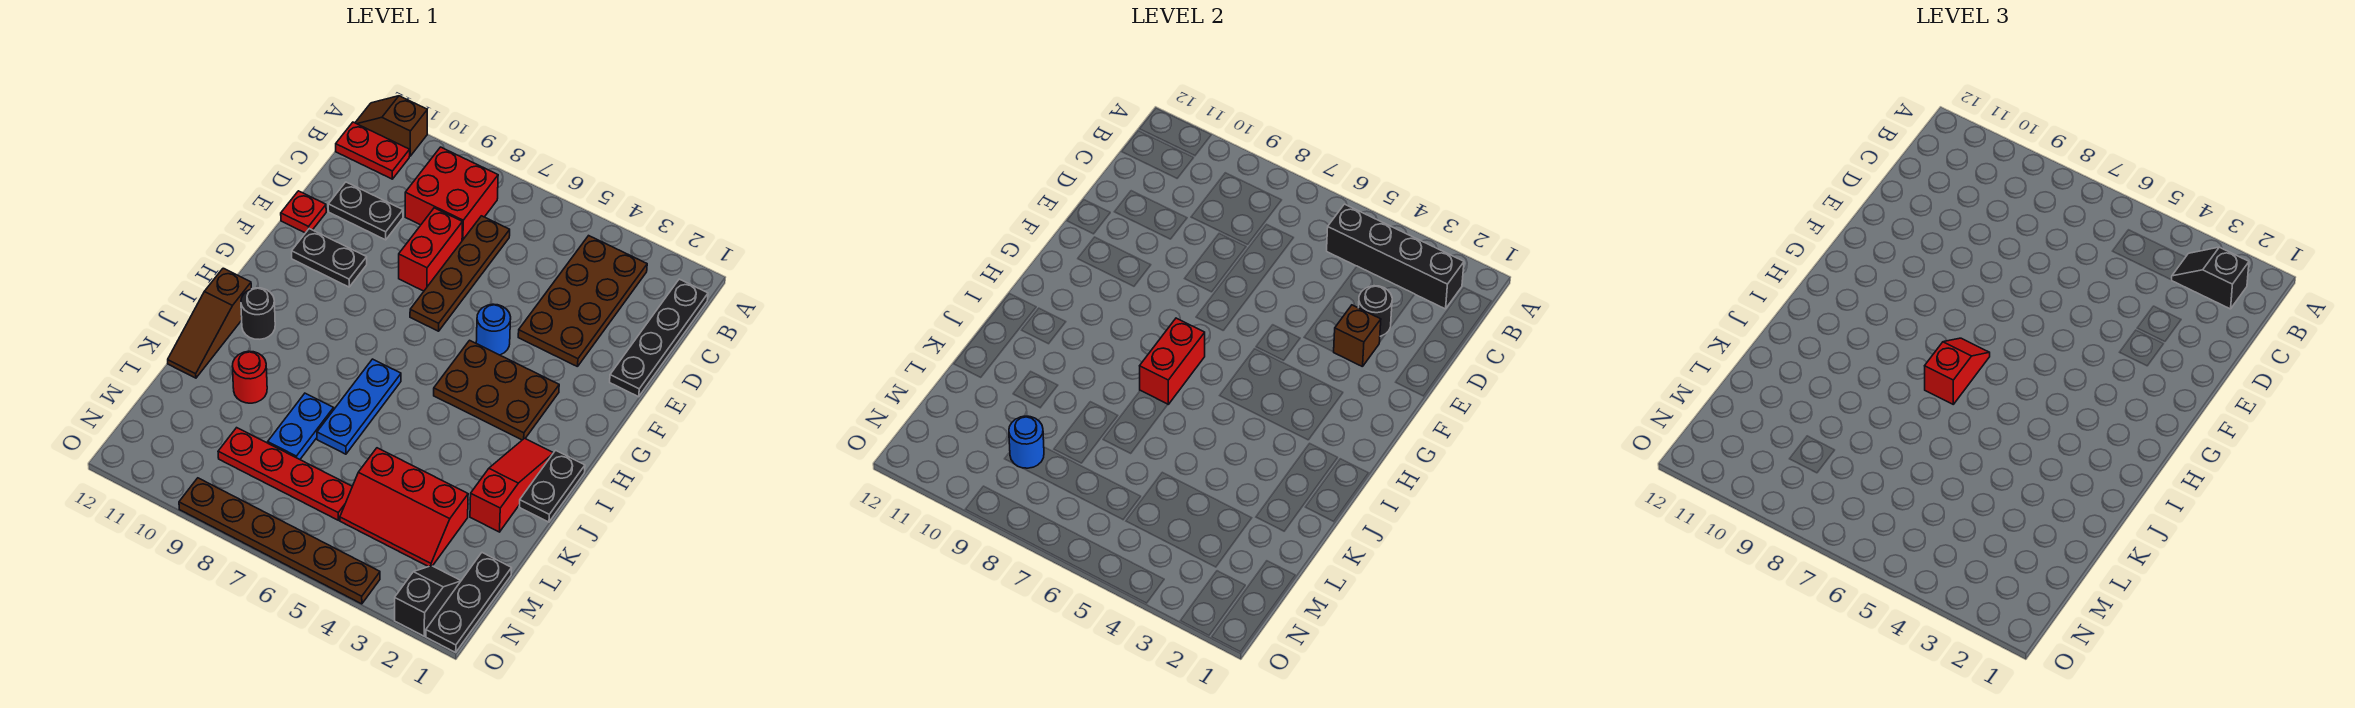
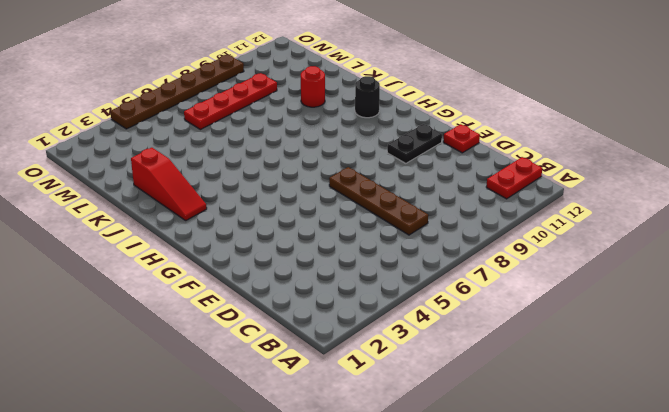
none -> brown 1x2 slope [355,96,427,156]
none -> black 1x4 plate [610,279,708,397]
none -> brown 2x4 plate [518,236,647,367]
none -> red 2x2 brick [405,147,498,241]

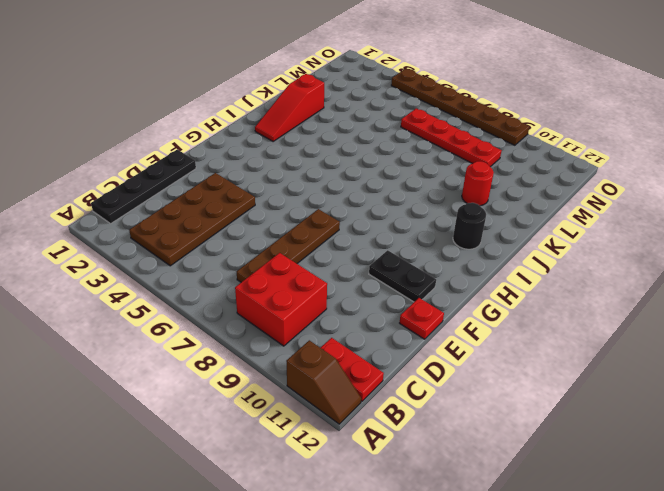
none -> red 1x2 brick [399,208,462,291]
none -> black 1x2 plate [328,182,403,240]
none -> blue 1x1 round brick [476,304,511,355]
none -> brown 2x3 plate [434,340,559,440]

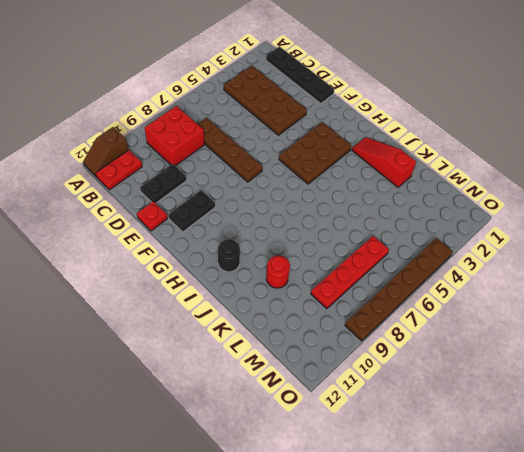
none -> red 1x2 brick [399,208,462,291]
none -> blue 1x1 round brick [476,304,511,355]
none -> black 1x2 plate [519,450,585,522]
none -> blue 1x3 plate [317,359,401,454]

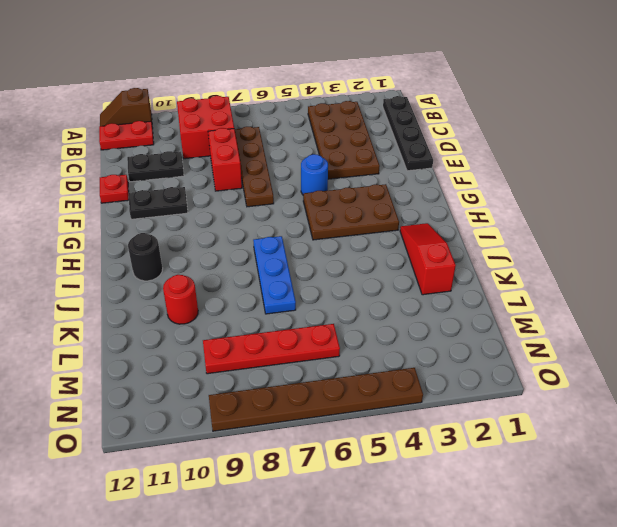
none -> black 1x2 plate [519,450,585,522]
none -> brown 1x3 slope [168,268,251,378]
none -> blue 1x2 plate [268,393,334,459]
none -> red 2x3 slope [340,448,468,567]

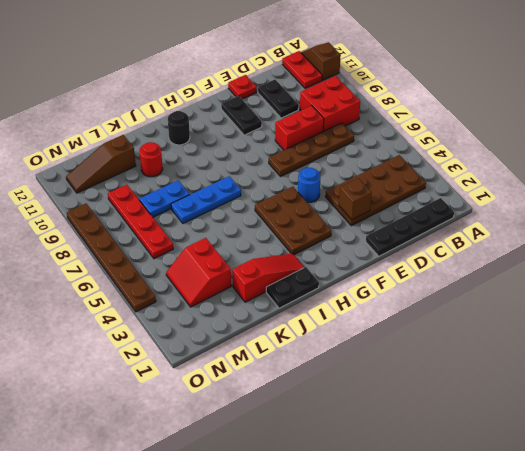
red 2x2 slope [166,238,231,307] -> red 2x3 slope [340,448,468,567]
brown 1x3 slope [66,135,136,193] -> brown 1x3 slope moved to [168,268,251,378]
none -> black 1x3 plate [426,553,512,652]
none -> black 1x2 slope [395,566,461,636]
none -> black 1x4 brick [1327,204,1464,309]
none -> black 1x1 round brick [1359,286,1392,336]

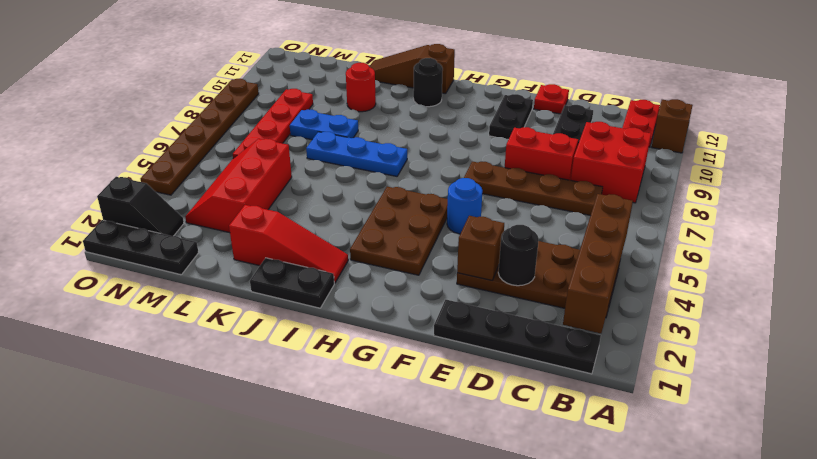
brown 1x4 brick [563,194,633,333] -> black 1x4 brick [1327,204,1464,309]
none -> red 1x2 brick [1140,318,1205,404]
none -> blue 1x1 round brick [1009,416,1044,468]
none -> black 1x2 slope [2172,247,2249,309]
none -> red 1x2 slope [1925,338,1990,404]

